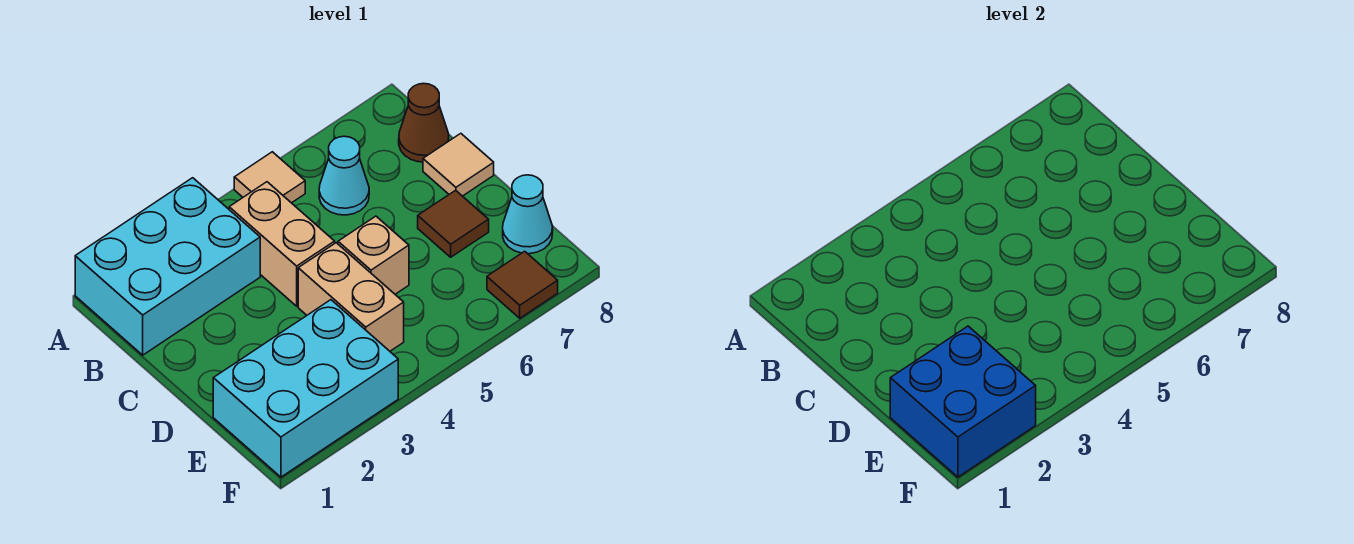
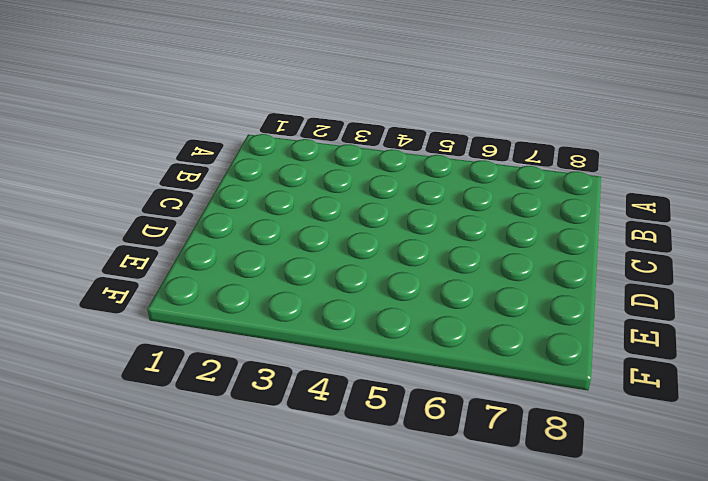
none -> cyan 2x3 brick [75,178,260,355]
none -> tan 1x1 tile [234,152,305,203]
none -> tan 1x2 brick [229,182,335,306]

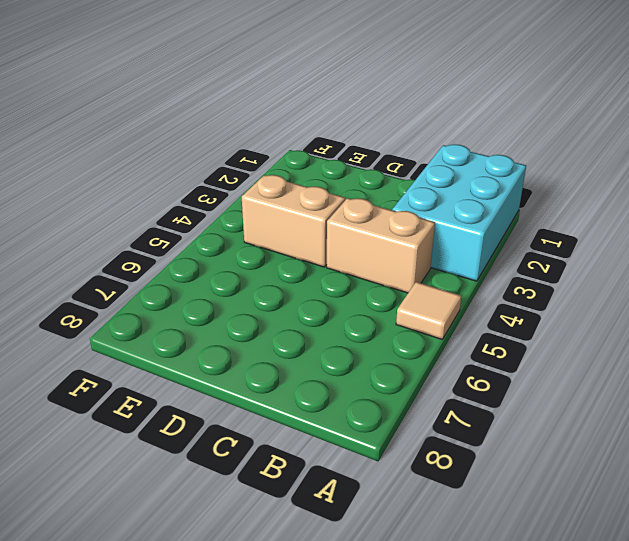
none -> cyan 1x1 cone [319,136,369,215]
none -> brown 1x1 cone [399,83,449,162]
none -> tan 1x1 tile [423,134,494,196]

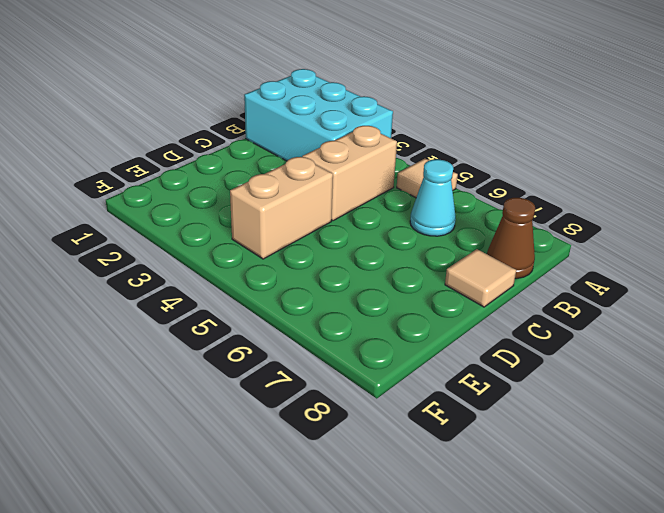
none -> tan 1x1 brick [338,216,409,294]
none -> brown 1x1 tile [418,190,489,257]
none -> cyan 2x3 brick [213,300,398,477]

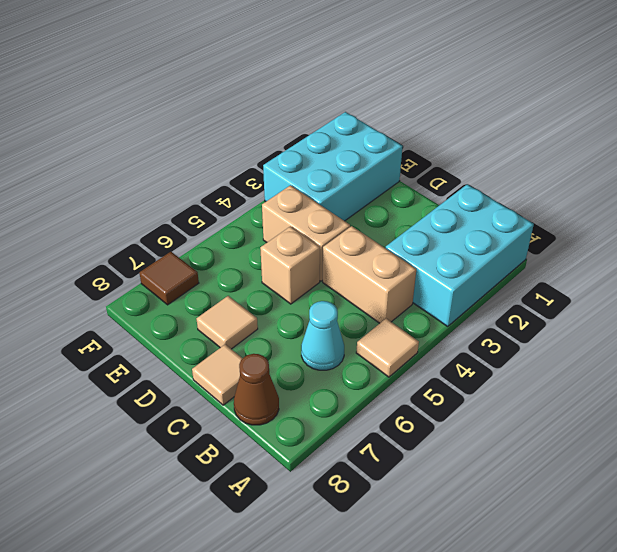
tan 1x1 tile [197,296,258,349] -> brown 1x1 tile [418,190,489,257]
none -> cyan 1x1 cone [503,175,553,254]
none -> blue 2x2 brick [890,326,1036,477]

